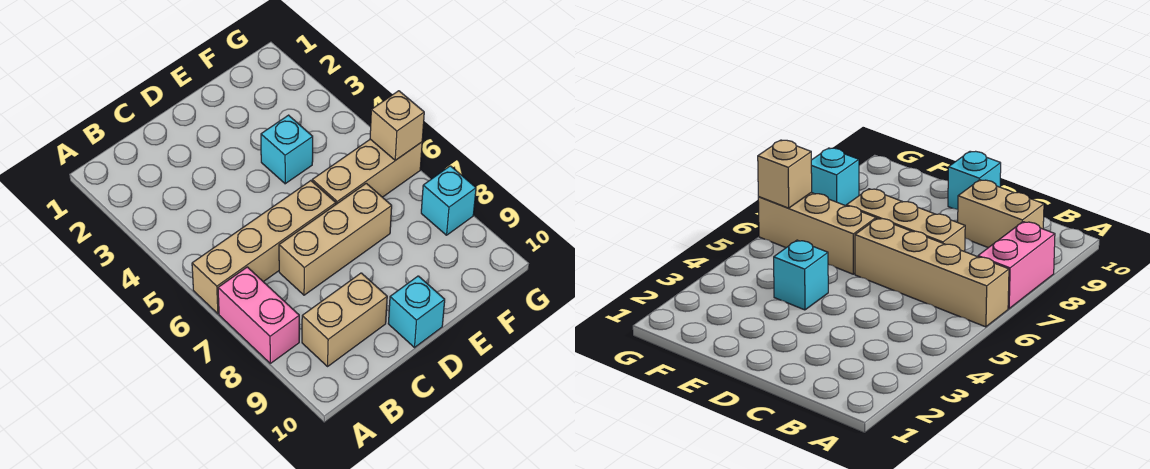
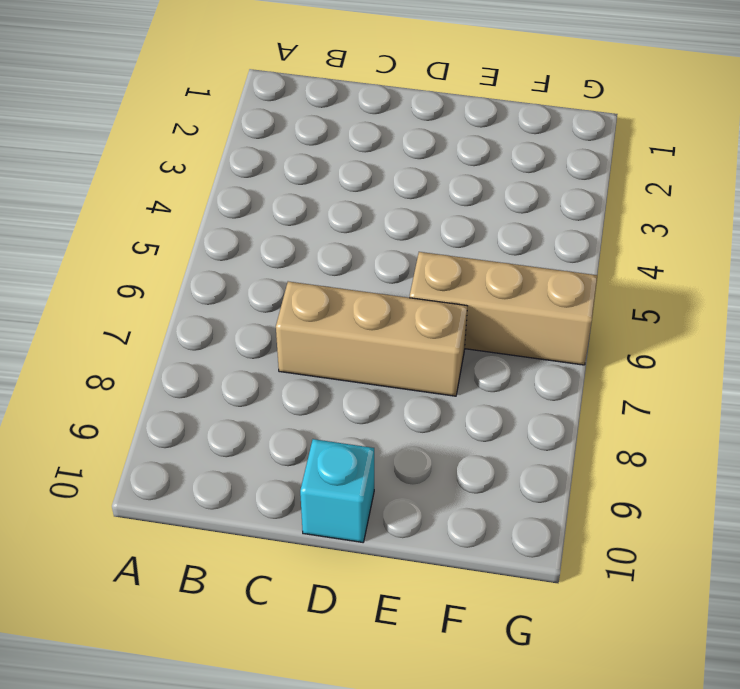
none -> tan 1x4 brick [192,181,336,314]
none -> pink 1x2 brick [218,267,299,363]

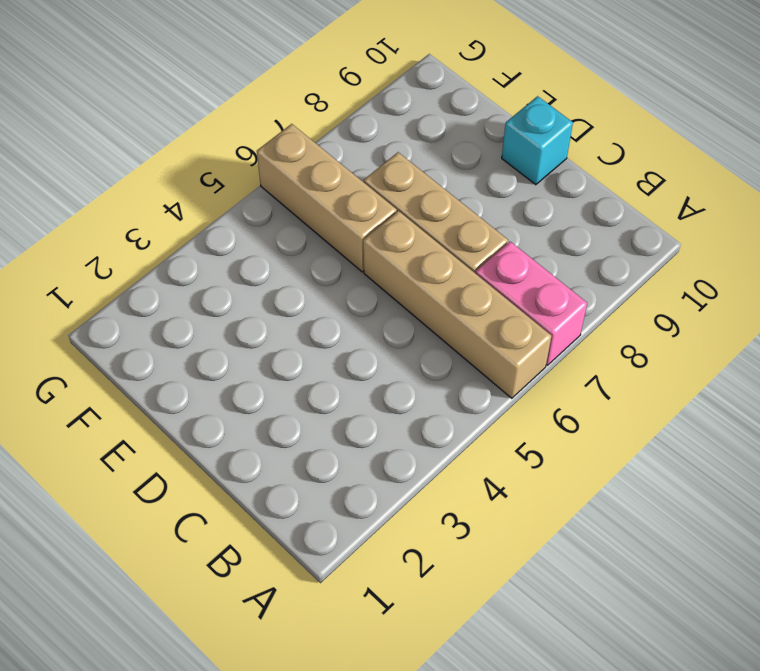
pink 1x2 brick [476,242,587,365] -> pink 1x2 brick turned to [218,267,299,363]
none -> tan 1x2 brick [302,273,387,366]
none -> cyan 1x1 brick [261,115,313,184]

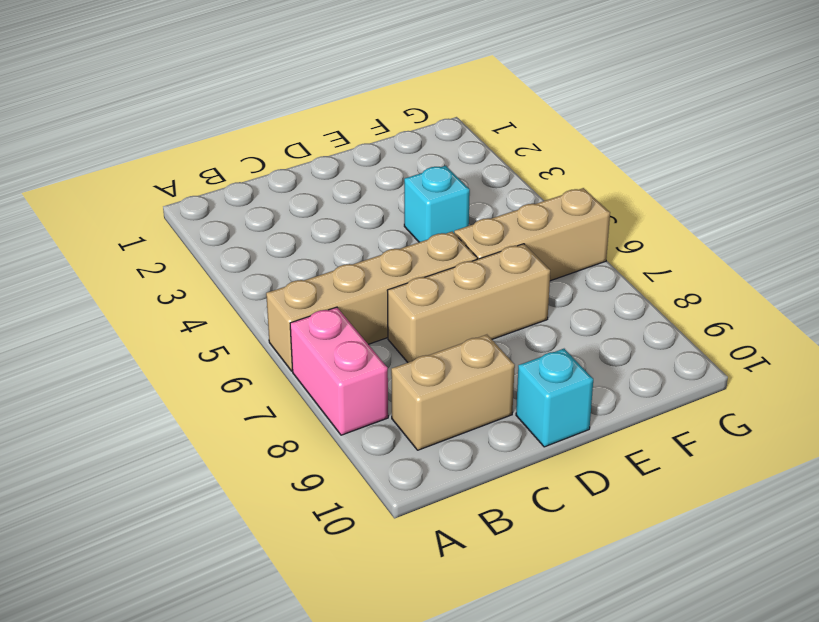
none -> cyan 1x1 brick [421,166,476,235]
none -> tan 1x1 brick [370,91,424,160]

